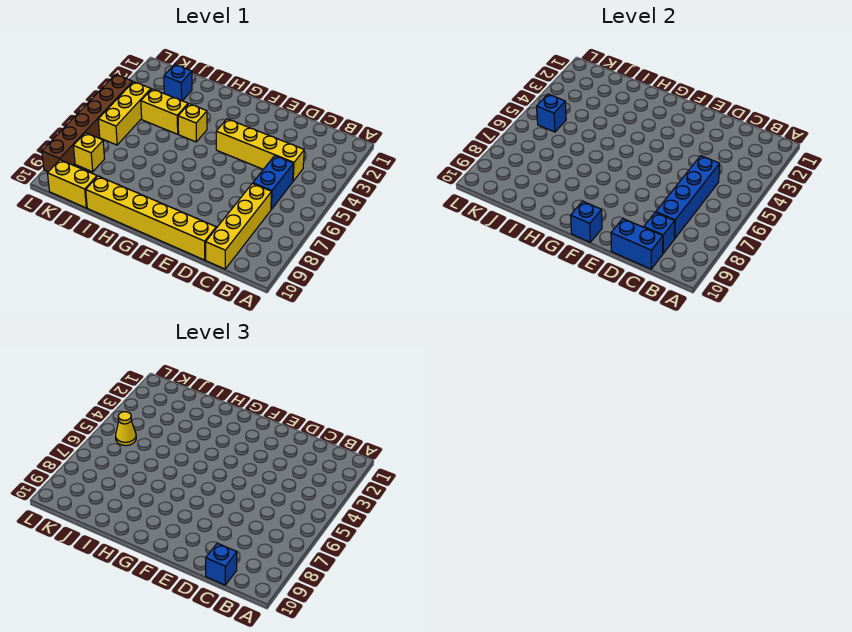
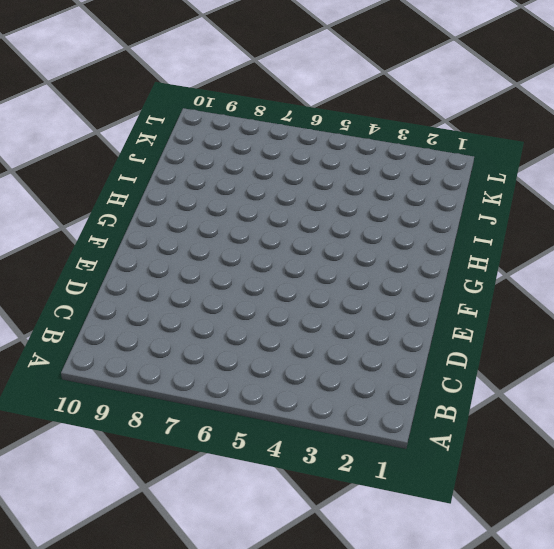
none -> yellow 1x4 brick [216,119,304,181]
none -> blue 1x2 brick [253,156,294,209]
none -> yellow 1x4 brick [206,183,272,269]

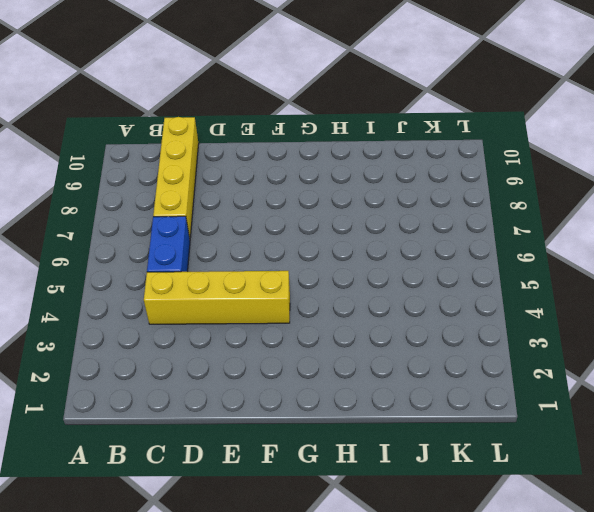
none -> yellow 1x6 brick [86,176,216,260]
none -> yellow 1x1 brick [178,104,207,142]
none -> yellow 1x2 brick [141,89,188,134]

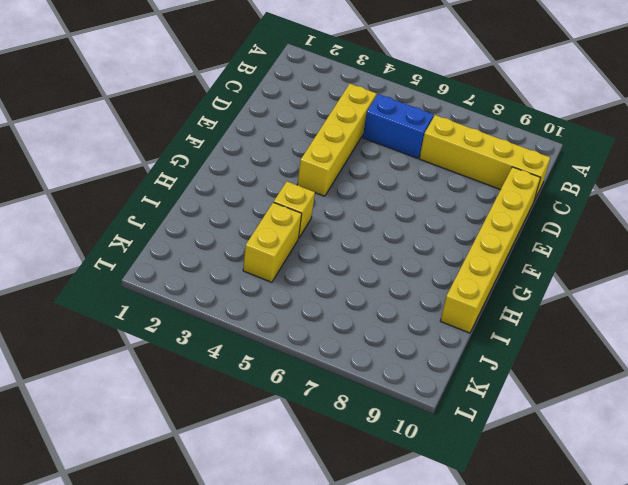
none -> blue 1x1 brick [164,64,192,101]
none -> yellow 1x2 brick [48,160,97,208]
none -> yellow 1x3 brick [98,82,151,145]

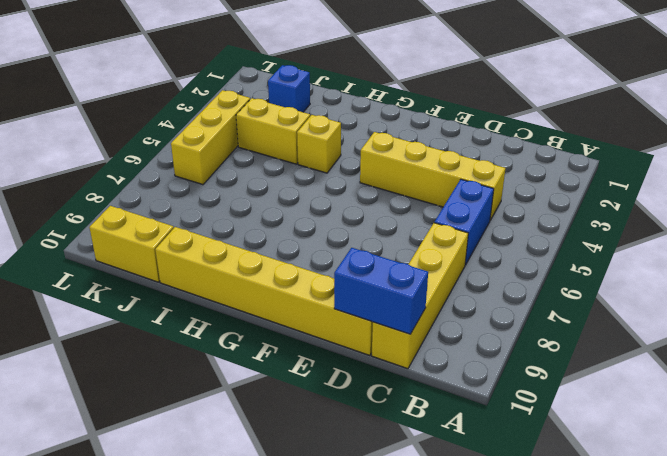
none -> yellow 1x1 brick [73,133,104,172]
none -> brown 1x6 brick [42,74,133,172]
none -> blue 1x4 brick [656,156,720,239]

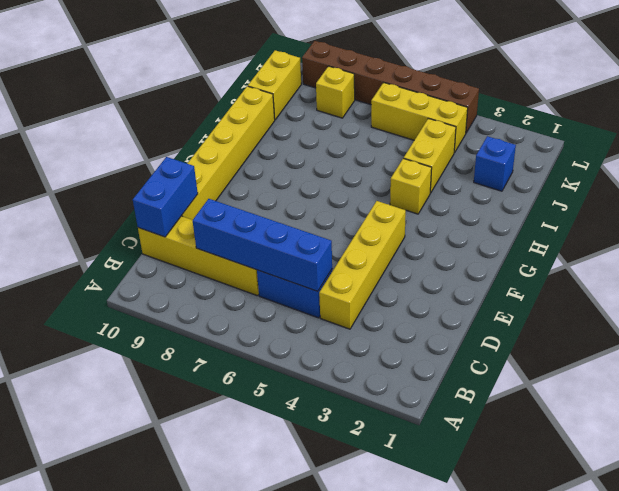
none -> blue 1x1 brick [644,212,675,253]
none -> blue 1x1 brick [571,201,602,242]
none -> blue 1x1 brick [537,94,566,132]

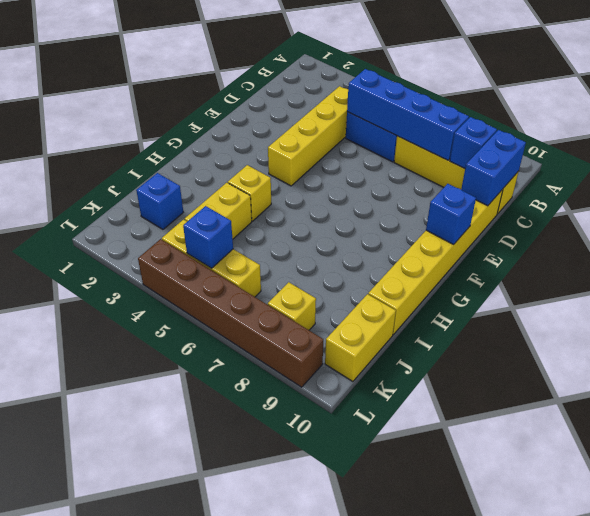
none -> blue 1x1 brick [206,543,237,585]
none -> yellow 1x1 cone [116,412,136,446]

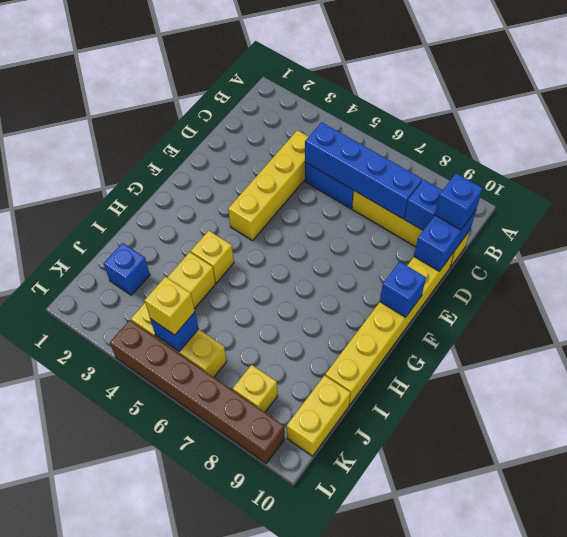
yellow 1x1 brick [145,277,195,335] -> yellow 1x1 cone [116,412,136,446]

